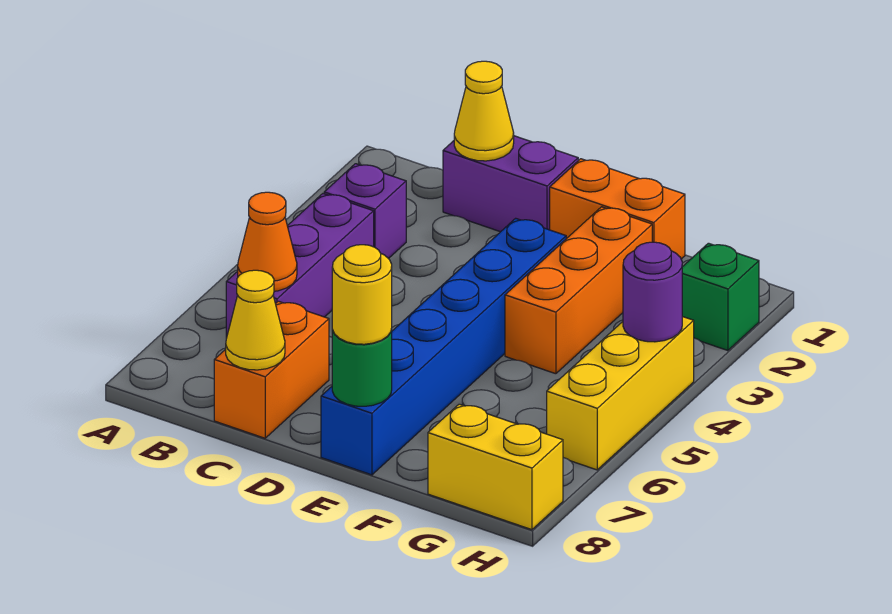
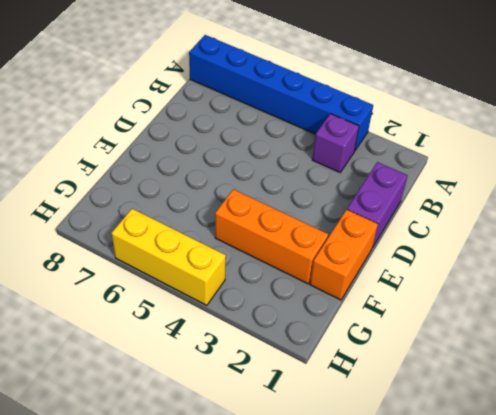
blue 1x6 brick [189,35,373,151] -> blue 1x6 brick moved to [321,218,566,475]
none -> purple 1x3 brick [226,194,374,338]
none -> orange 1x2 brick [214,301,329,438]
none -> yellow 1x2 brick [428,404,563,530]

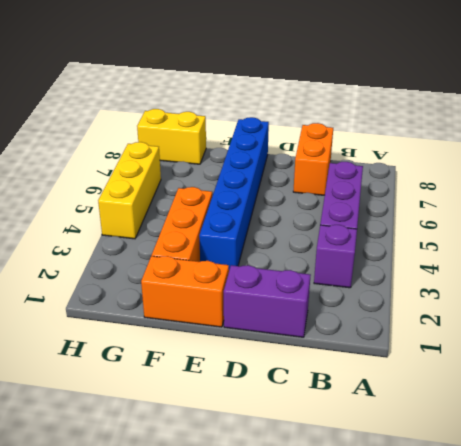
none -> green 1x1 brick [682,243,759,351]
none -> orange 1x1 cone [238,192,297,291]
none -> yellow 1x1 cone [454,61,514,161]

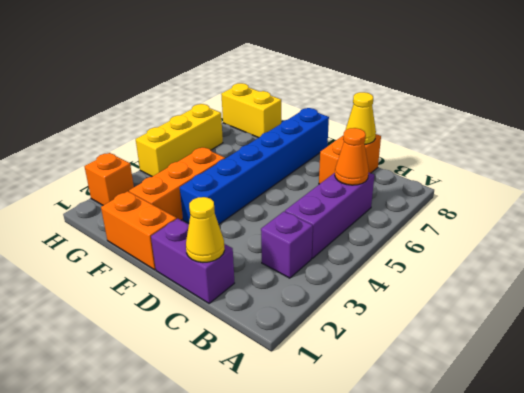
orange 1x1 brick [84,153,134,205] -> green 1x1 brick [682,243,759,351]
none -> green 1x1 round brick [332,329,392,406]
none -> purple 1x1 round brick [623,242,682,342]
none -> yellow 1x1 round brick [332,245,392,344]

